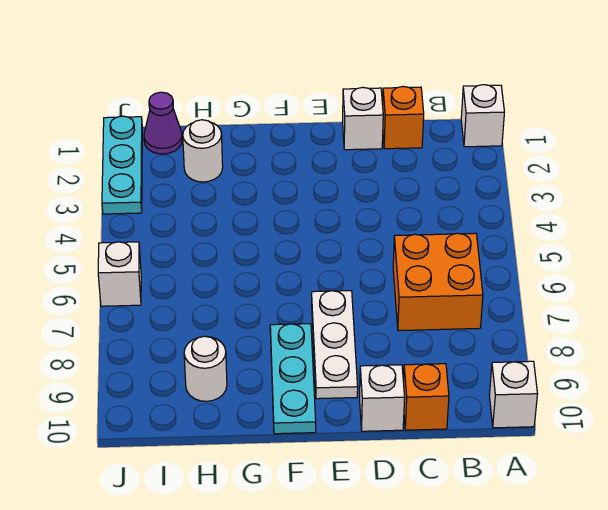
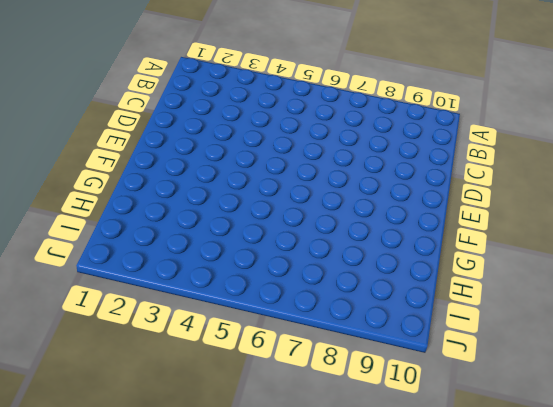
none -> white 1x1 brick [461,85,504,147]
none -> white 1x1 brick [489,361,537,428]
none -> orange 2x2 brick [393,233,483,331]

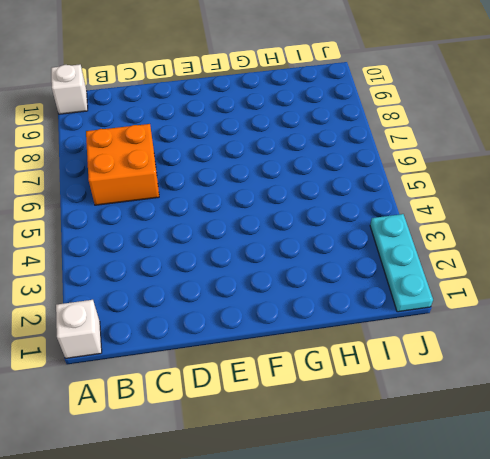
none -> orange 1x1 brick [383,87,424,149]
none -> orange 1x1 brick [404,364,449,430]
none -> white 1x1 brick [343,87,383,150]

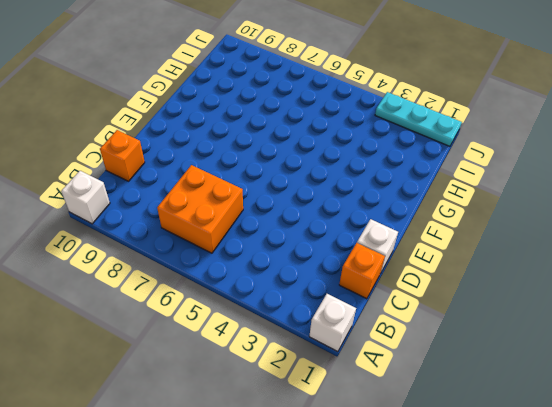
none -> white 1x1 brick [360,365,405,431]
none -> white 1x3 plate [312,291,358,399]
none -> cyan 1x3 plate [270,324,316,434]

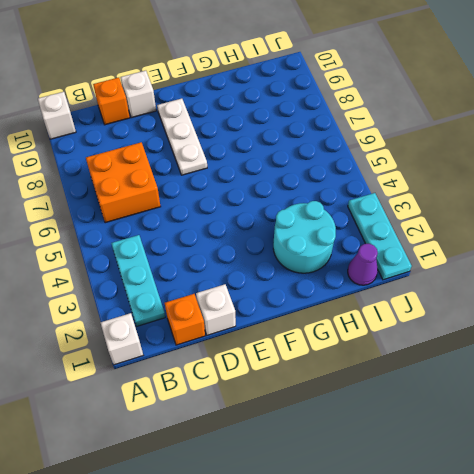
cyan 1x3 plate [111,235,165,326] -> cyan 1x3 plate moved to [270,324,316,434]
cyan 2x2 round brick [273,201,336,273] -> white 1x1 round brick [183,120,223,182]
none -> white 1x1 round brick [184,336,227,401]
none -> white 1x1 brick [98,242,141,306]

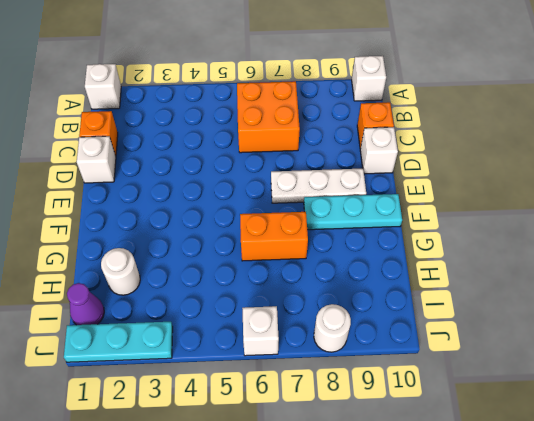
orange 1x2 brick [240,212,308,261] -> none
white 1x1 round brick [314,304,351,352] -> white 1x1 round brick moved to [184,336,227,401]

